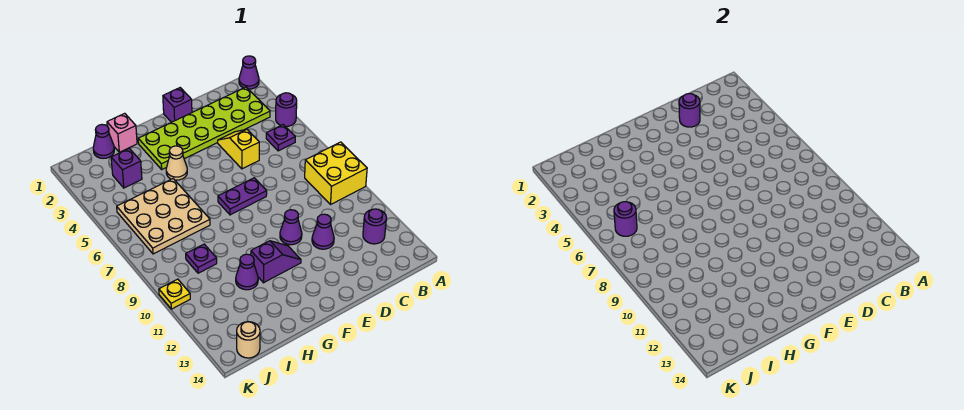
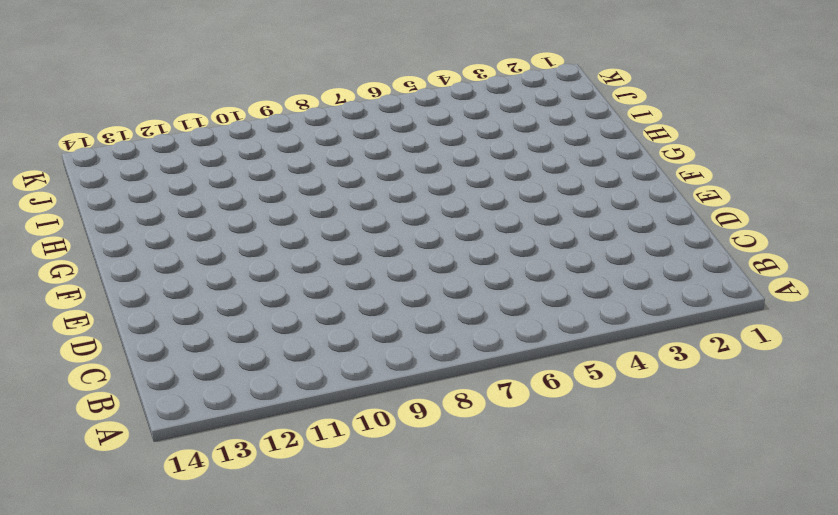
none -> purple 1x1 cone [239,56,259,89]
none -> purple 1x1 round brick [276,93,297,126]
none -> yellow 2x2 brick [305,142,367,204]

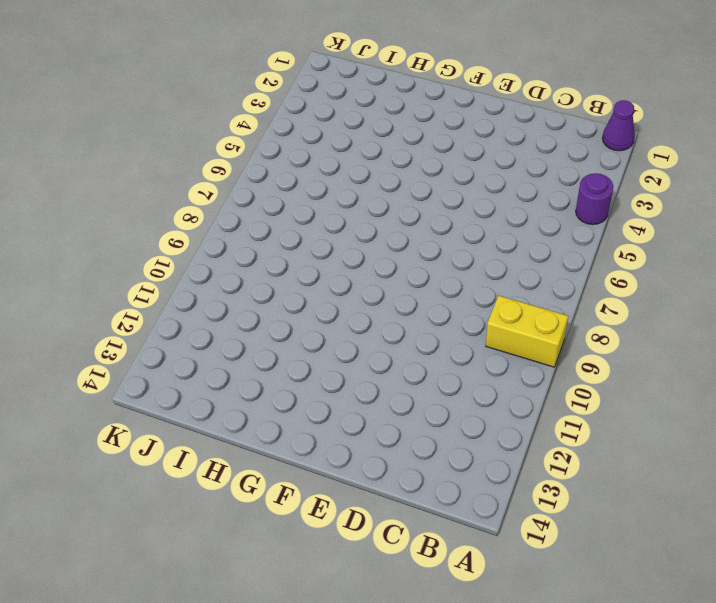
yellow 1x2 brick [486,296,568,367] -> yellow 2x2 brick [305,142,367,204]
none -> lime 2x6 plate [138,87,270,169]
none -> purple 1x1 plate [266,125,295,151]
none -> purple 1x1 round brick [363,209,386,244]

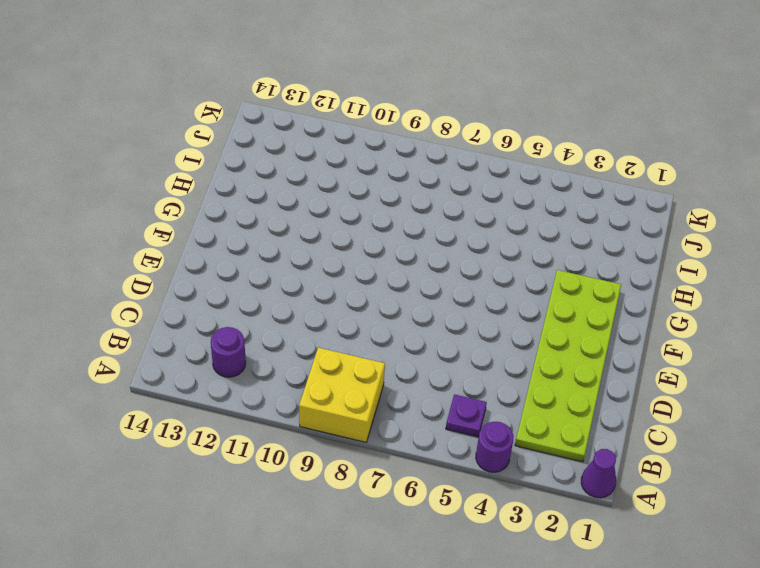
none -> yellow 1x2 slope [218,129,259,169]
none -> purple 1x1 cone [312,214,334,249]
none -> purple 1x1 brick [163,88,192,122]

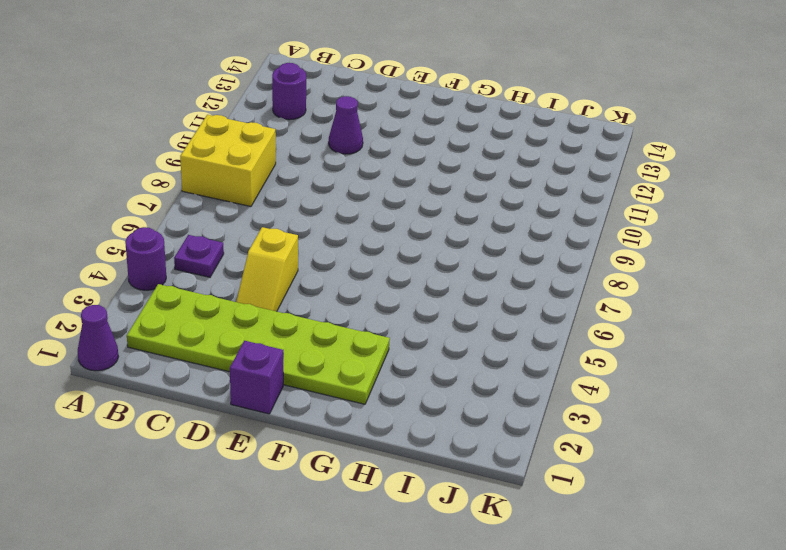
none -> purple 1x2 plate [218,178,267,215]
none -> purple 1x1 cone [280,210,302,245]
none -> purple 1x2 slope [251,241,301,283]

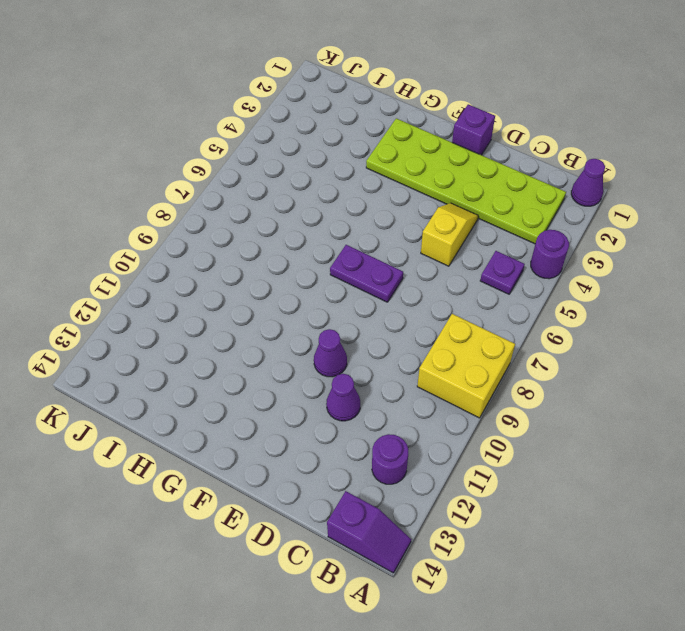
purple 1x2 slope [327,491,411,573] -> purple 1x2 slope moved to [251,241,301,283]
none -> tan 1x1 cone [166,146,187,180]
none -> pink 1x1 brick [107,113,137,152]
none -> tan 3x3 plate [117,179,210,254]

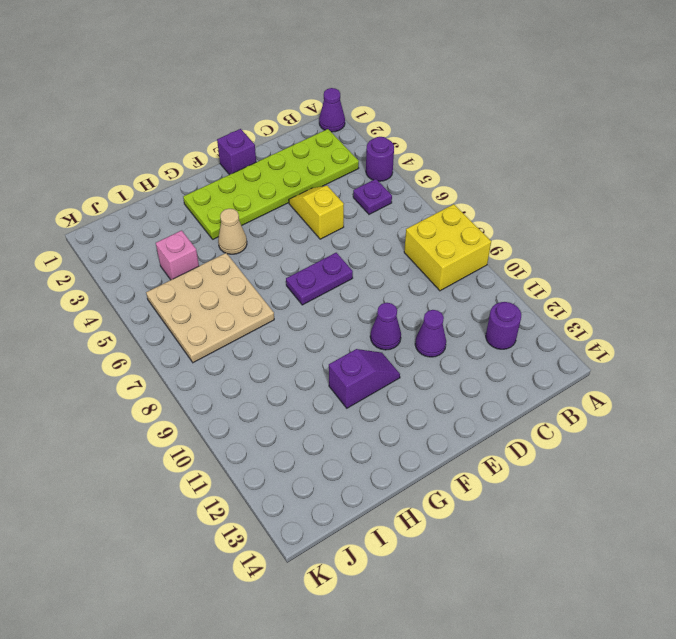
pink 1x1 brick [156,230,199,280] -> pink 1x1 brick moved to [107,113,137,152]
none -> purple 1x1 cone [236,254,258,290]
none -> purple 1x1 cone [93,125,114,158]
none -> purple 1x1 brick [111,148,142,188]

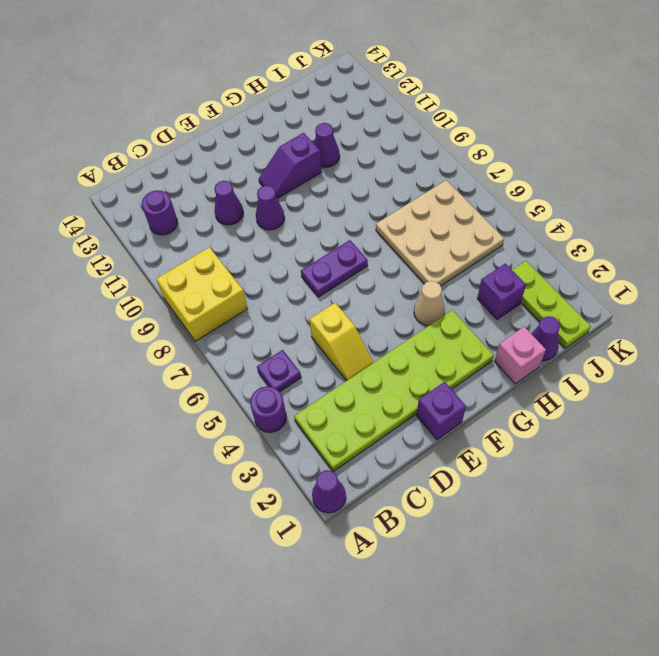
lime 1x3 plate [512,261,591,348] -> none
none -> purple 1x1 plate [186,244,217,273]
none -> tan 1x1 round brick [237,322,260,358]
none -> yellow 1x1 plate [159,279,190,309]

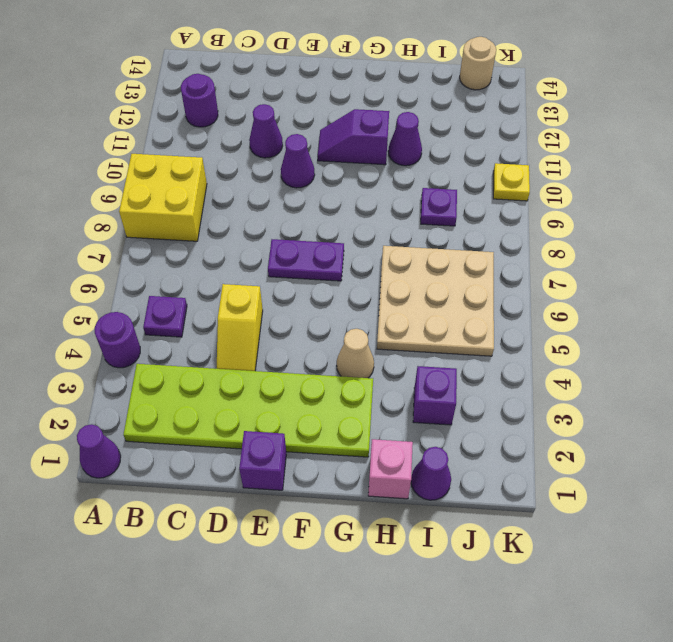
none -> purple 1x1 round brick [679,94,700,127]
none -> purple 1x1 round brick [614,202,637,236]

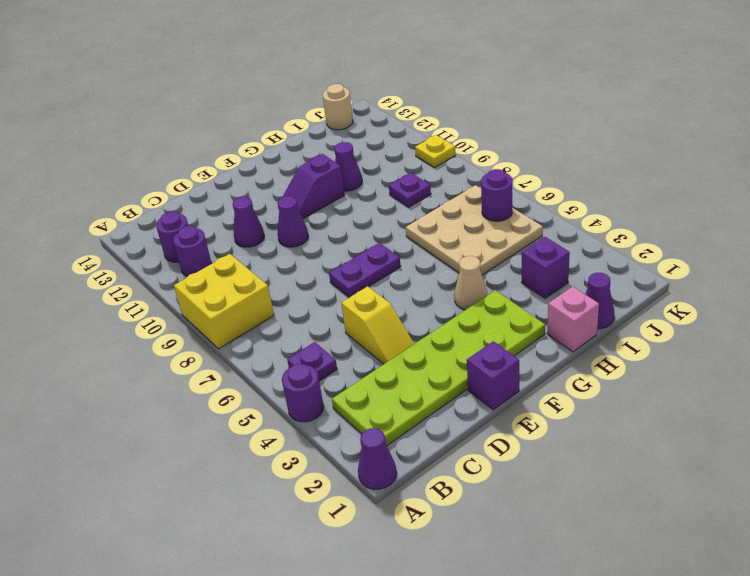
purple 1x1 round brick [173,226,212,276] -> purple 1x1 round brick moved to [679,94,700,127]

